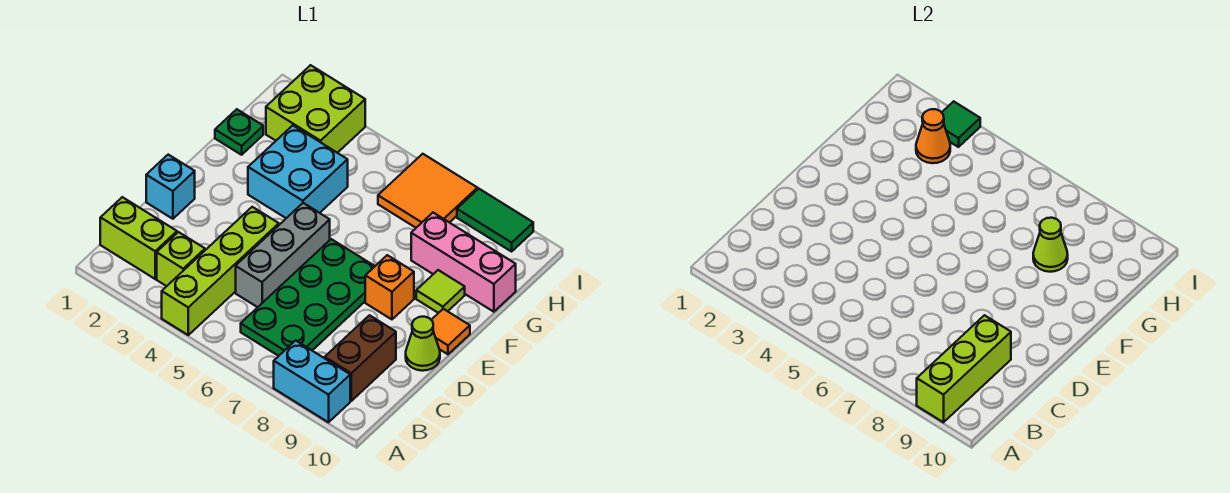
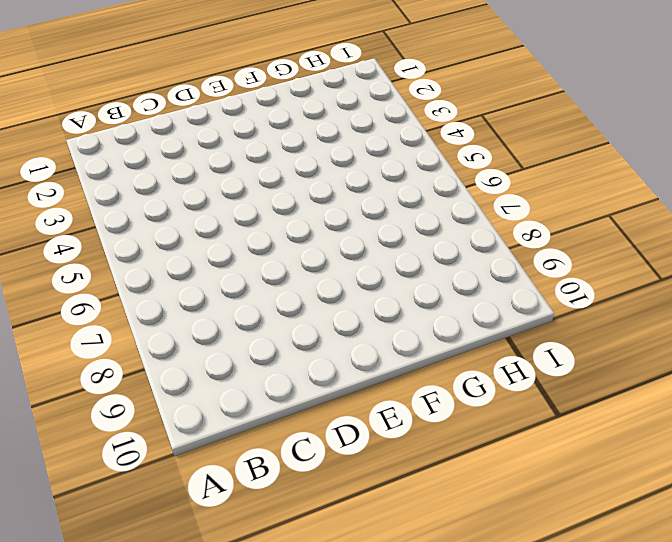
none -> lime 1x4 brick [162,207,279,335]
none -> cyan 1x2 brick [274,341,350,422]
none -> lime 1x2 brick [100,197,177,279]

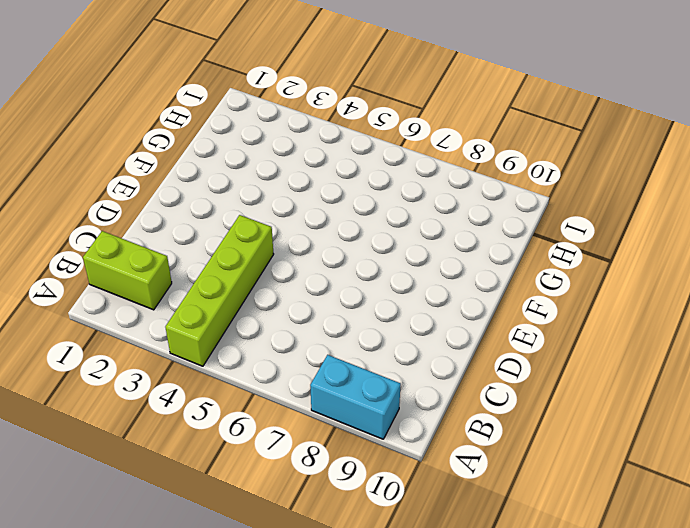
none -> lime 1x1 brick [157,232,205,286]
none -> green 2x4 plate [241,239,375,356]
none -> brown 1x2 brick [325,315,396,401]

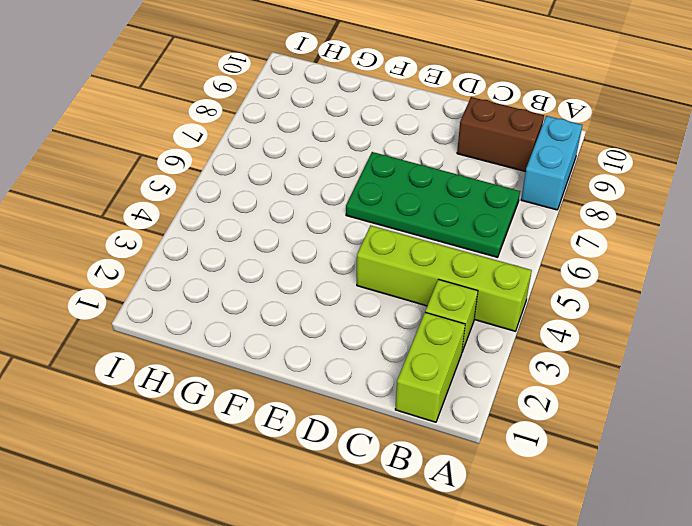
none -> grey 1x3 brick [236,203,330,307]
none -> cyan 1x1 brick [146,155,195,219]
none -> lime 1x1 cone [406,317,440,371]

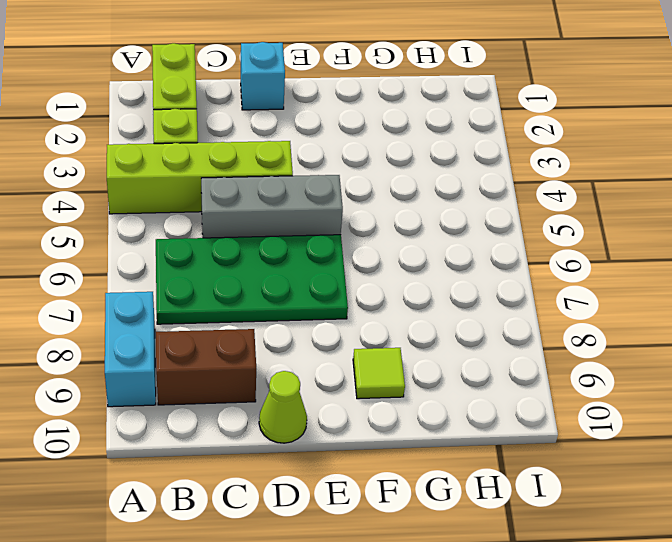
none -> orange 1x1 brick [365,255,414,319]
none -> orange 1x1 tile [432,309,470,354]
none -> cyan 2x2 brick [248,125,348,218]

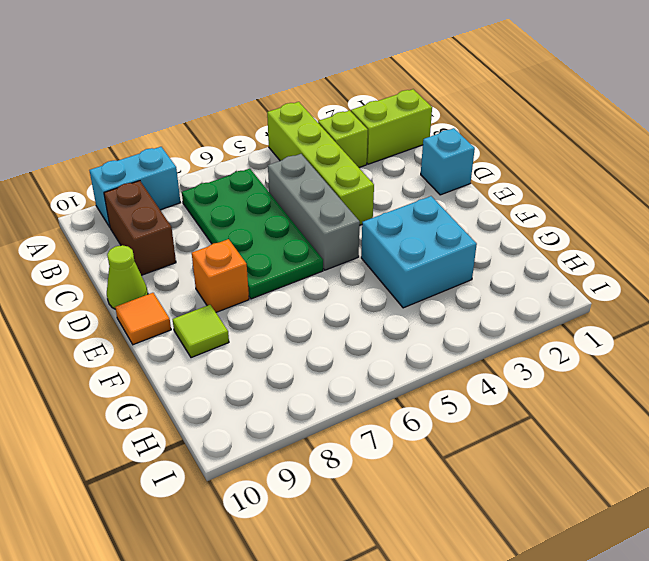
none -> green 1x1 plate [215,109,263,155]
none -> pink 1x3 brick [411,213,516,312]
none -> lime 2x2 brick [266,65,365,153]

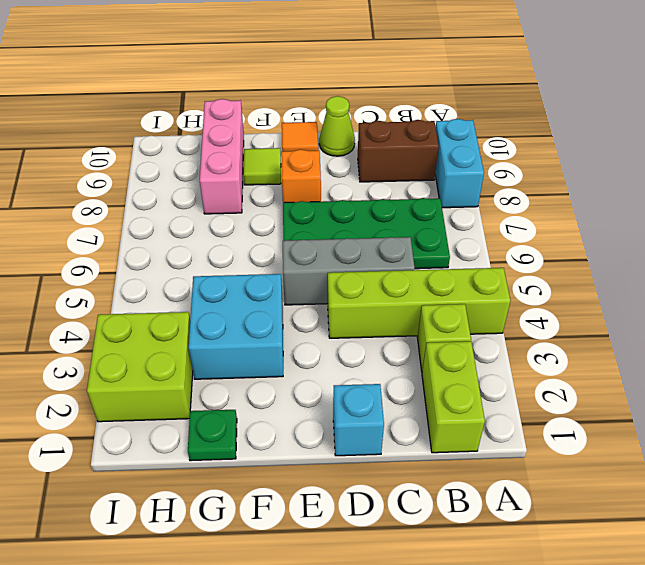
none -> orange 2x2 tile [378,154,477,228]
none -> green 1x2 tile [457,189,533,252]
none -> lime 1x3 brick [917,315,1011,422]

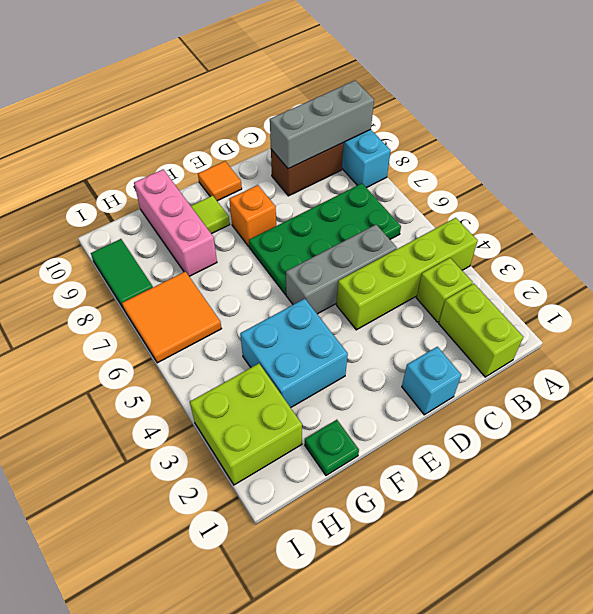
grey 1x3 brick [270,81,374,169] -> lime 1x3 brick [917,315,1011,422]
none -> lime 1x1 cone [406,317,440,371]
none -> lime 1x1 cone [1033,218,1068,272]
none -> orange 1x1 cone [916,109,950,163]

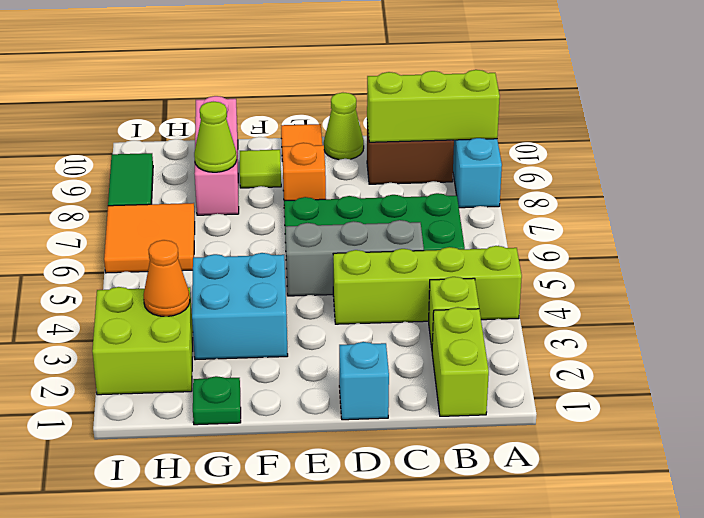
none -> green 1x1 tile [942,101,980,147]

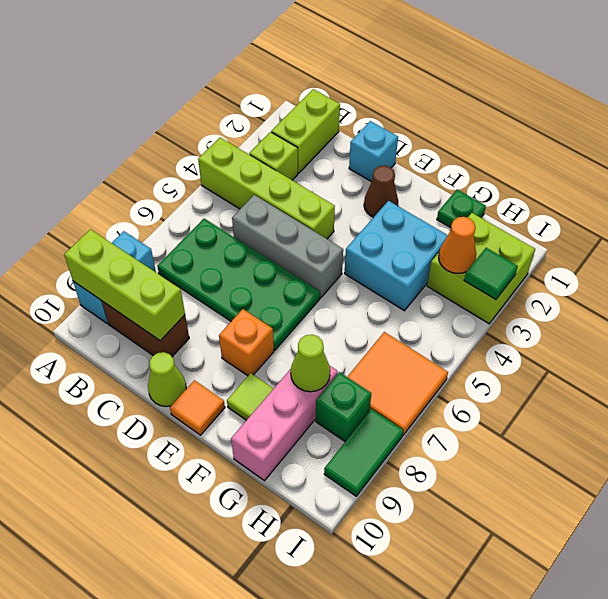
brown 1x1 cone [364,165,398,217] -> none
green 1x1 brick [316,372,371,442] -> none

